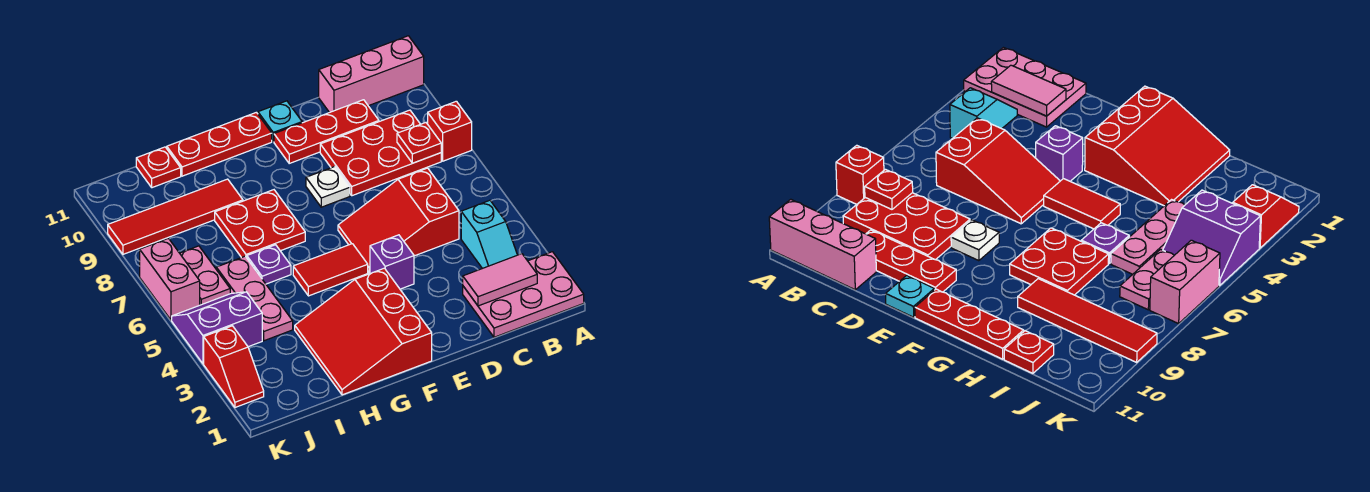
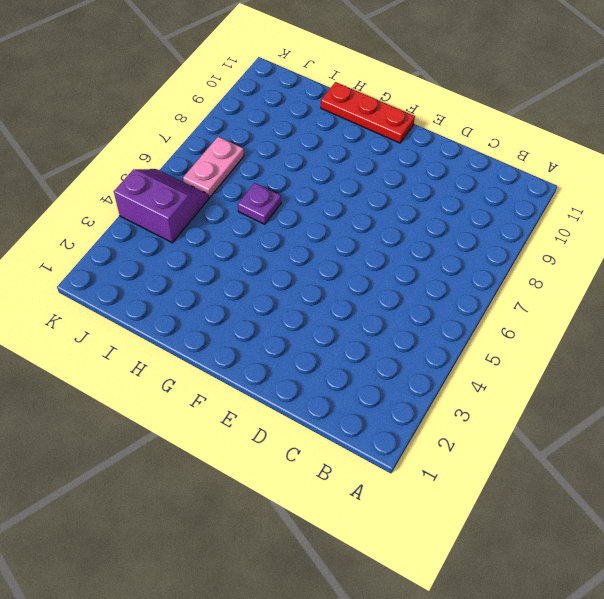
none -> pink 2x3 plate [463,252,584,337]
none -> red 1x1 brick [428,101,472,161]
none -> pink 1x3 brick [319,36,424,113]

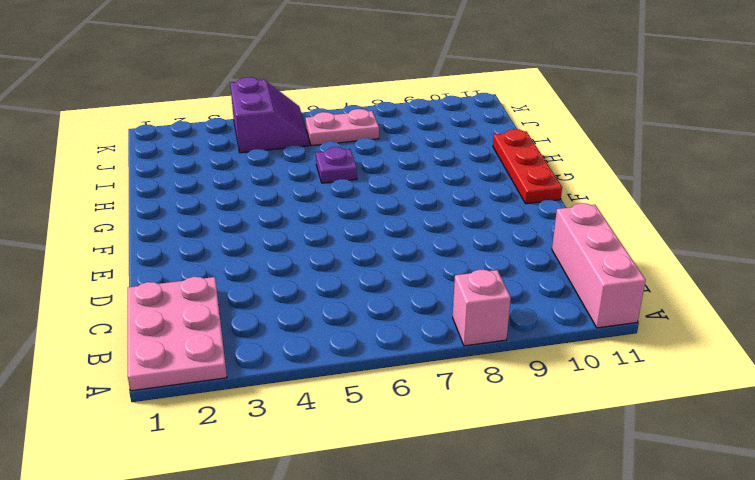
pink 1x1 brick [453,270,511,346] -> red 1x1 brick [428,101,472,161]
none -> cyan 1x2 slope [461,200,517,269]
none -> red 2x3 plate [320,110,441,196]
none -> red 2x3 slope [338,168,459,273]

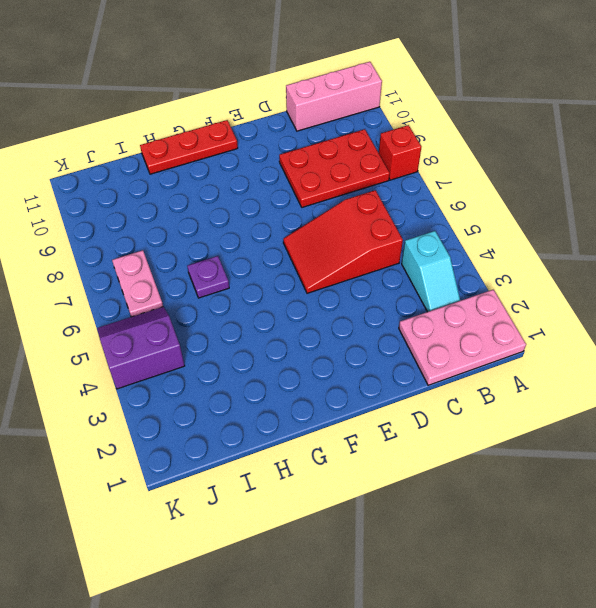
none -> red 1x3 plate [274,100,379,163]
none -> purple 1x1 brick [370,235,414,289]
none -> white 1x1 plate [306,167,350,207]

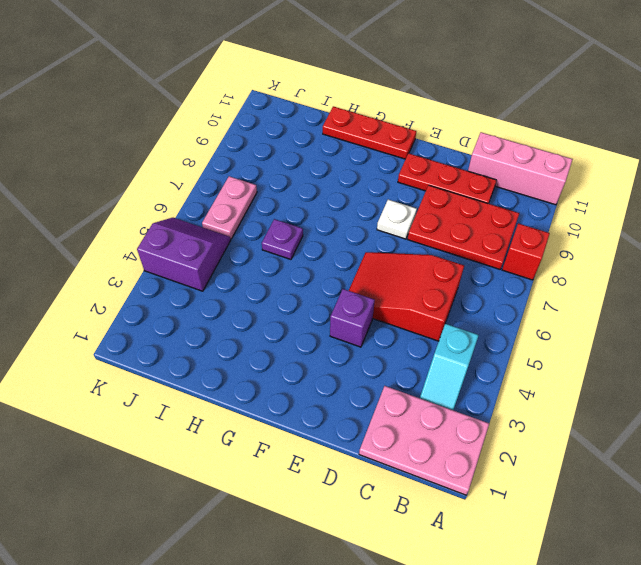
none -> cyan 1x1 plate [258,101,302,142]
none -> red 3x3 slope [295,268,432,395]
none -> red 1x2 tile [293,244,368,296]

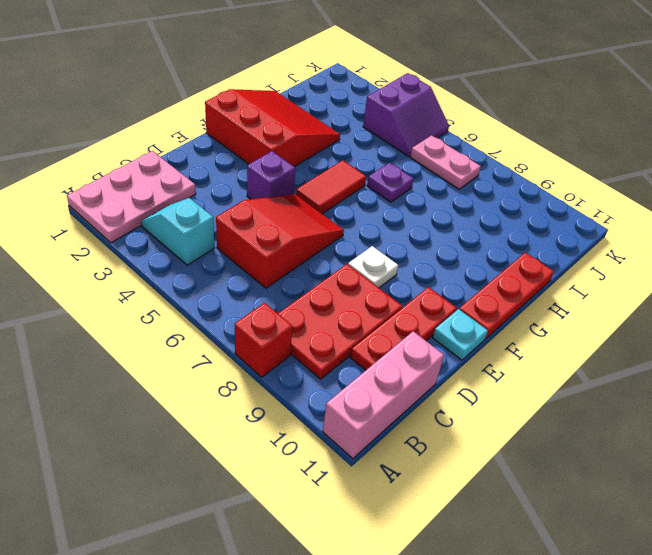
none -> red 2x2 plate [215,190,305,258]
none -> red 1x4 tile [108,179,243,254]
none -> pink 1x3 plate [216,256,293,341]

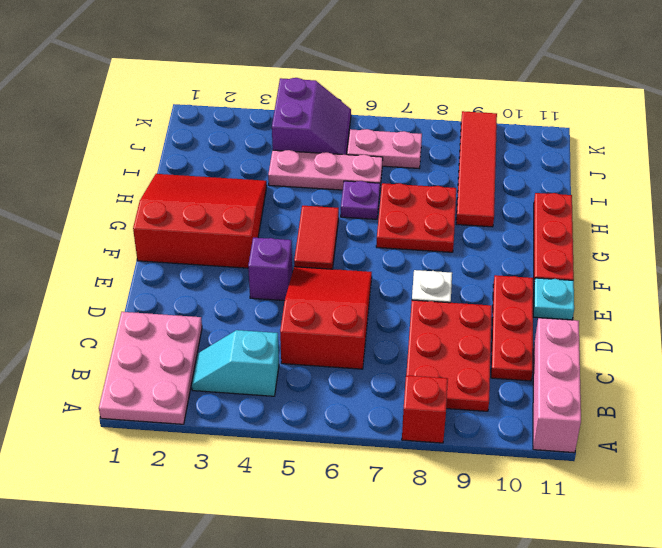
none -> red 1x1 plate [136,147,181,188]
none -> red 1x2 slope [204,326,264,407]
none -> pink 1x2 brick [140,238,200,320]

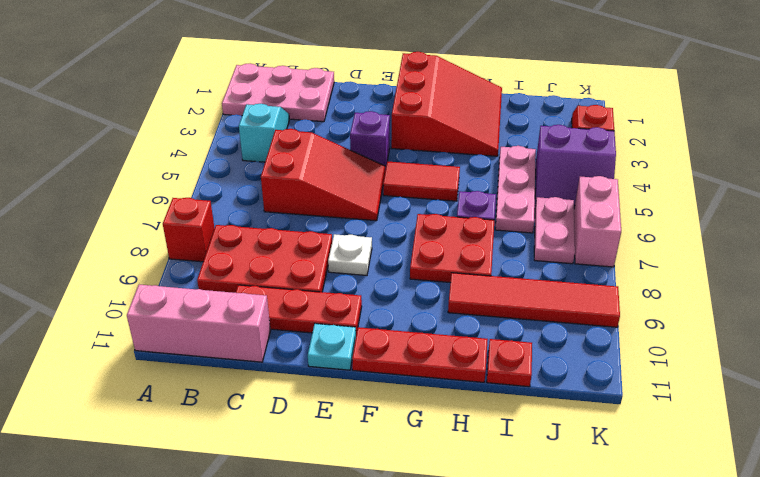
none -> pink 1x2 tile [463,254,537,306]
none -> red 1x1 plate [397,123,441,163]

